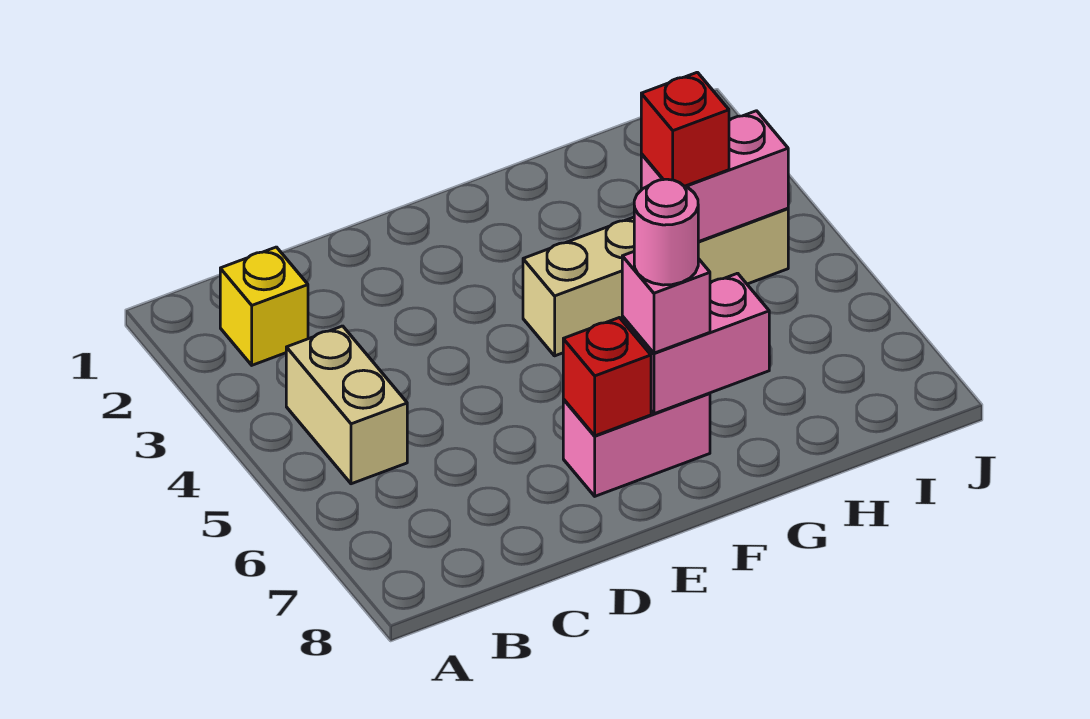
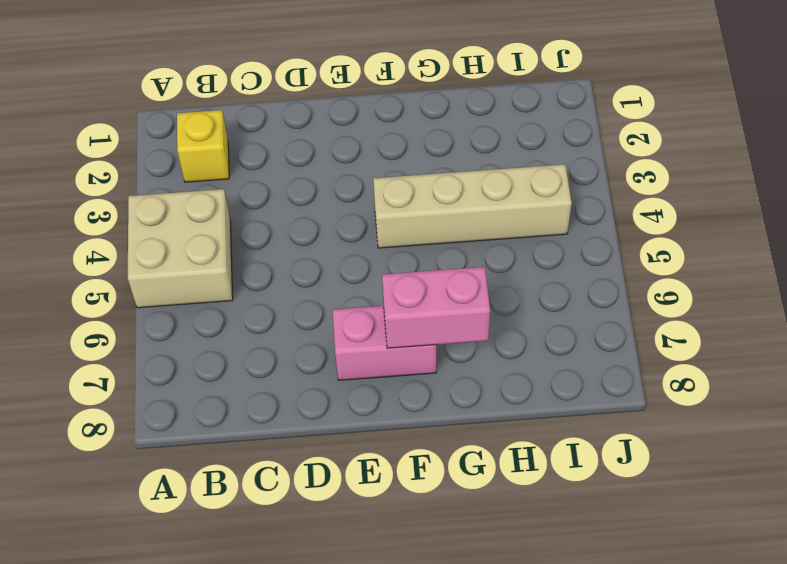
tan 2x2 brick [128,189,233,308] -> tan 1x2 brick [286,326,407,484]
none -> red 1x1 brick [563,318,651,436]
none -> pink 1x2 brick [641,111,788,242]

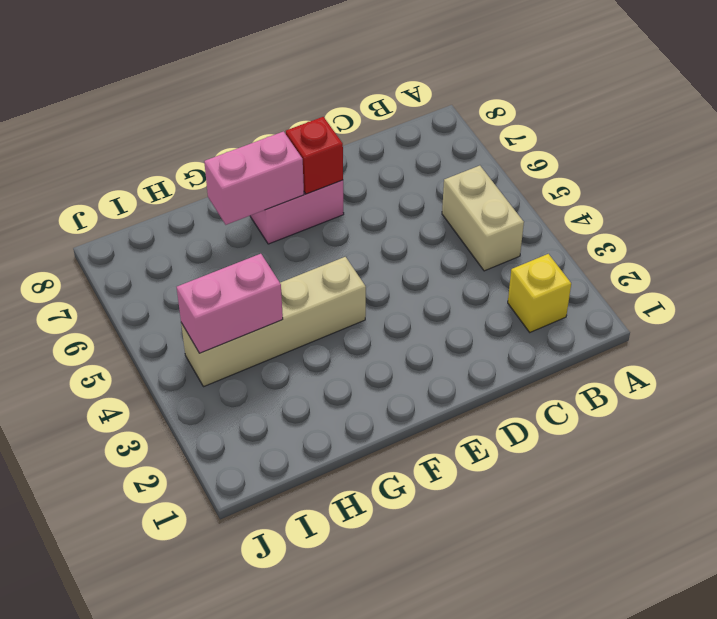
none -> pink 1x1 brick [622,252,710,353]
none -> red 1x1 brick [641,72,729,186]

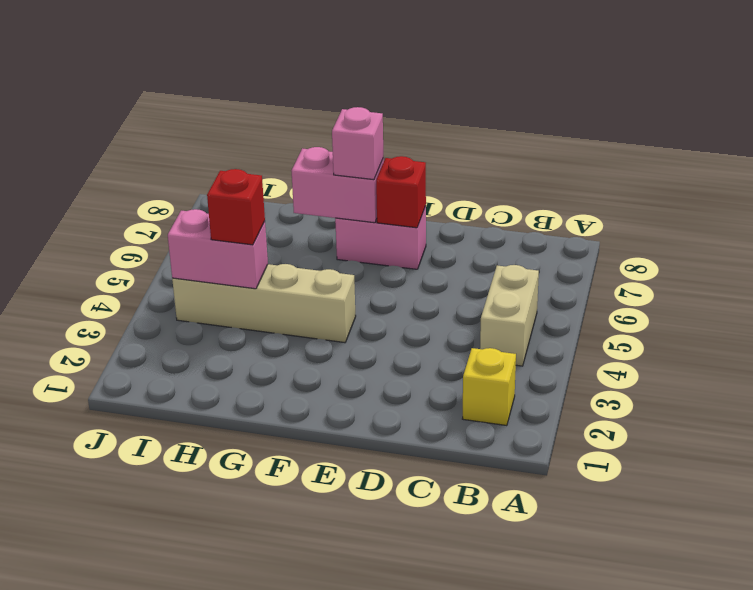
none -> pink 1x1 round brick [634,179,698,285]

